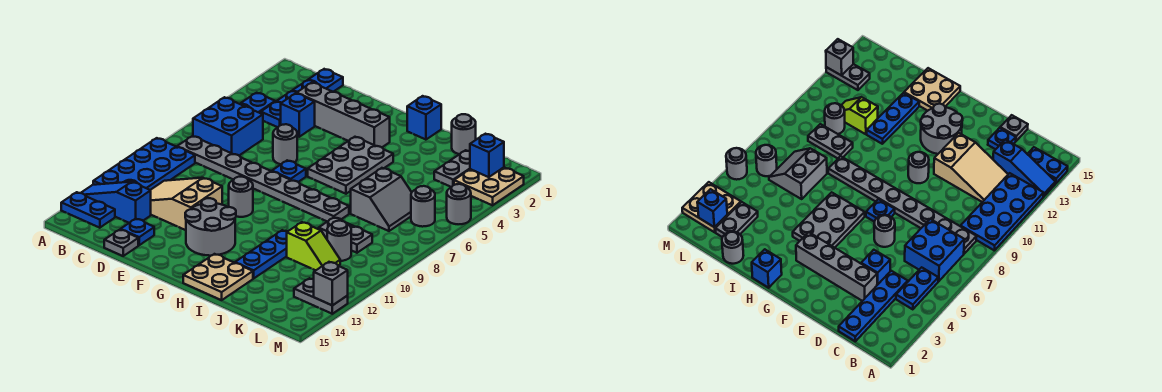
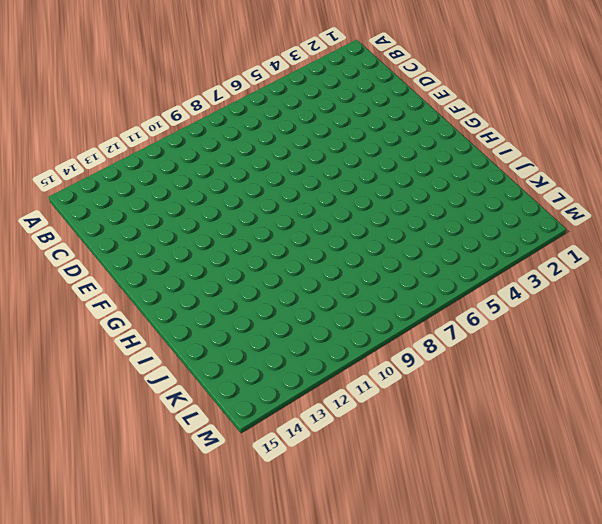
none -> blue 2x4 plate [93,138,195,190]
none -> blue 1x3 slope [81,182,151,223]
none -> blue 1x2 plate [61,192,115,228]
none -> blue 1x2 plate [240,93,275,113]

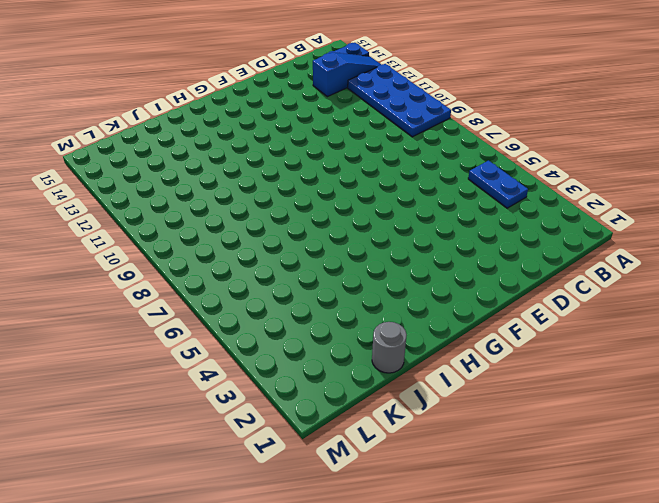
none -> blue 2x2 brick [193,97,263,155]
none -> grey 1x8 plate [177,136,349,222]
none -> blue 1x4 plate [261,69,343,127]
none -> tan 2x3 slope [150,178,222,230]

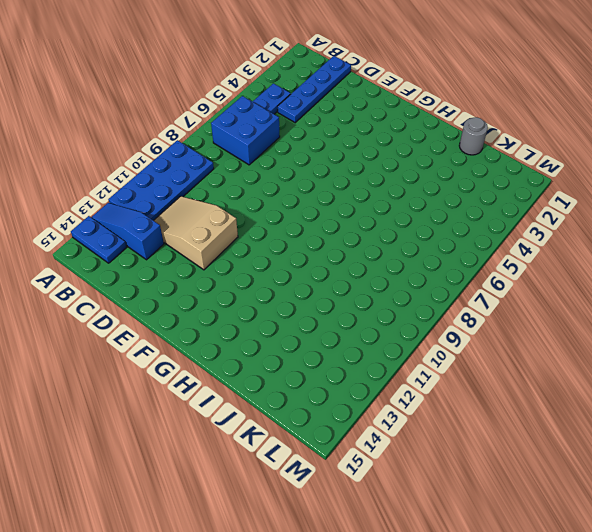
none -> grey 1x8 plate [177,136,349,222]
none -> grey 1x4 brick [297,83,390,147]
none -> blue 1x1 brick [281,93,315,137]
none -> blue 1x1 plate [120,219,154,245]

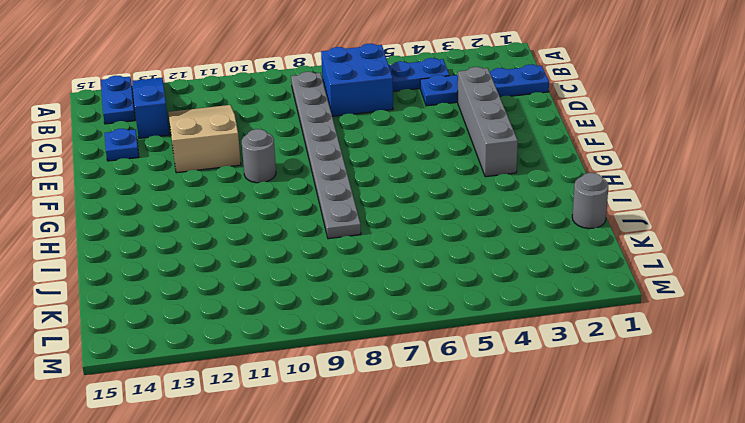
none -> blue 2x4 plate [93,138,195,190]
none -> blue 1x1 brick [281,93,315,137]
none -> grey 1x1 plate [104,230,138,256]
none -> grey 1x1 round brick [273,124,297,164]

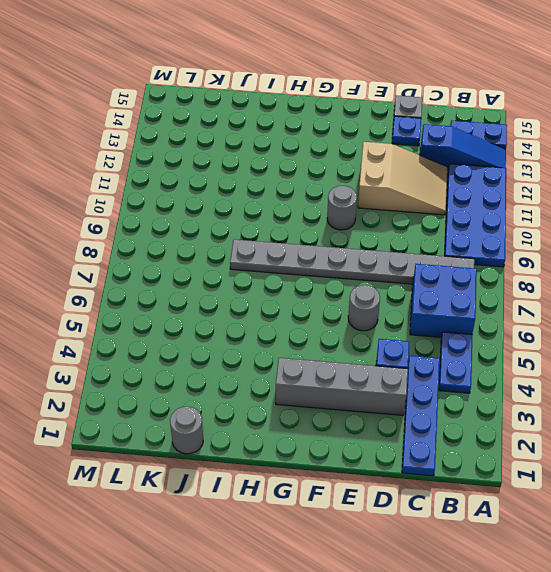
none -> blue 1x1 plate [272,160,306,182]
none -> grey 2x2 round brick [185,198,236,256]
none -> grey 2x3 plate [308,137,393,194]
none -> blue 1x1 brick [407,96,441,140]

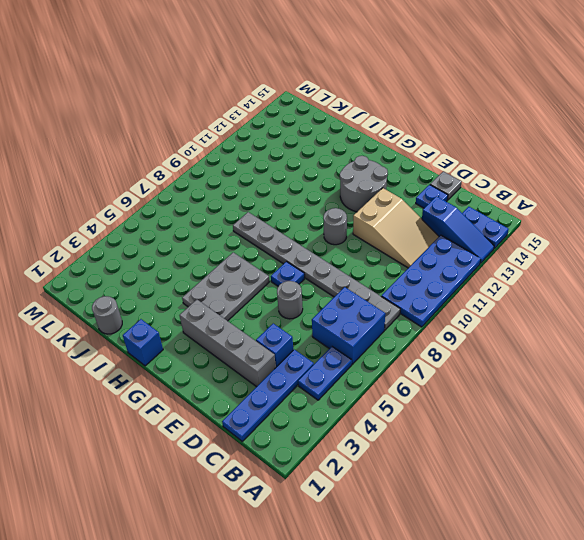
none -> tan 2x2 plate [183,254,253,300]
none -> blue 1x3 plate [235,230,288,278]
none -> grey 2x2 slope [351,168,412,231]
none -> grey 1x2 plate [319,217,372,253]

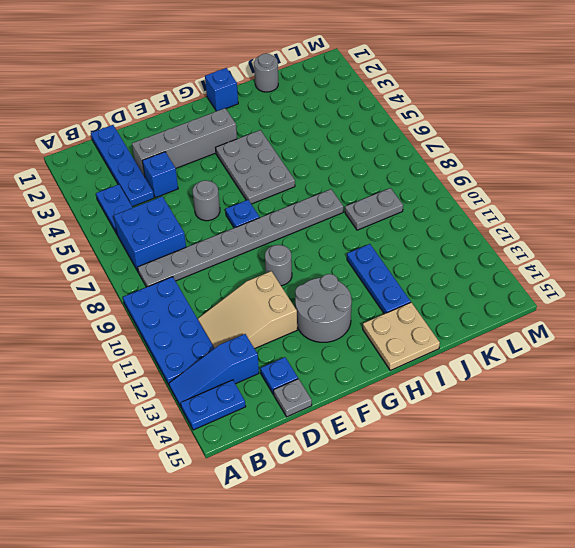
none -> grey 2x2 slope [351,168,412,231]
none -> lime 1x2 slope [287,222,340,271]
none -> grey 1x2 plate [434,150,470,187]
none -> grey 1x1 round brick [327,221,351,261]

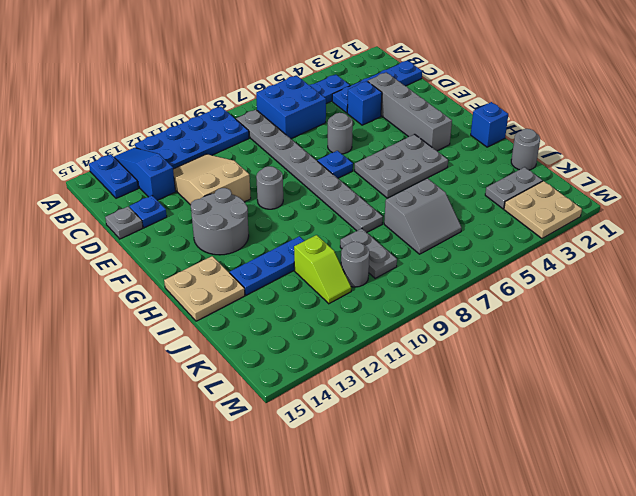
none -> grey 1x1 round brick [411,186,435,227]
none -> grey 1x2 plate [294,278,348,314]
none -> grey 1x1 round brick [447,184,471,224]
none -> blue 1x1 brick [470,134,504,177]

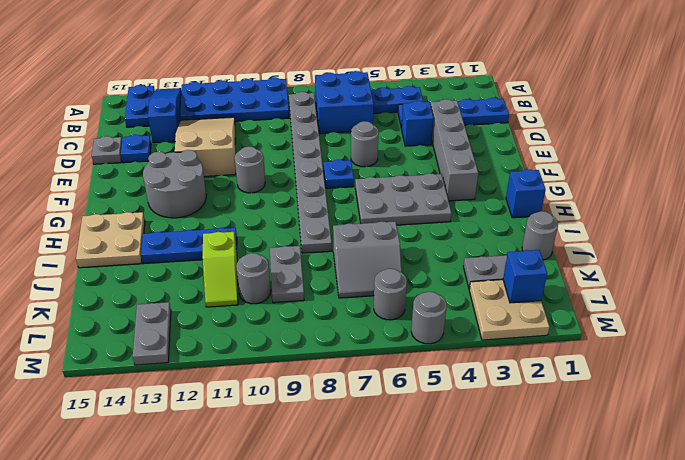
none -> grey 1x1 brick [314,262,348,305]

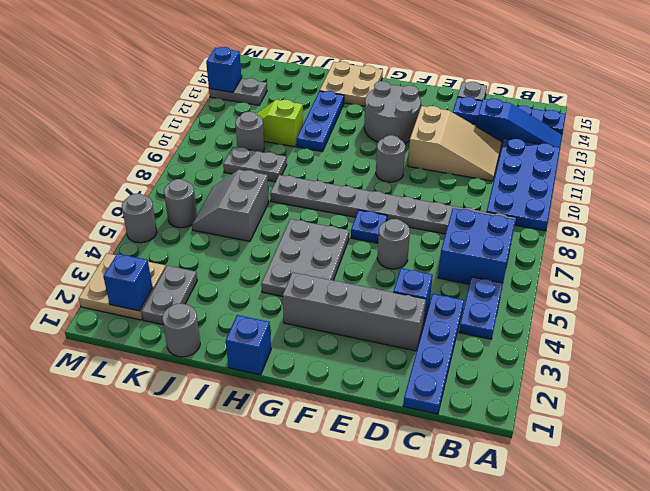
blue 1x1 brick [206,47,241,92] -> grey 1x1 brick [314,262,348,305]

